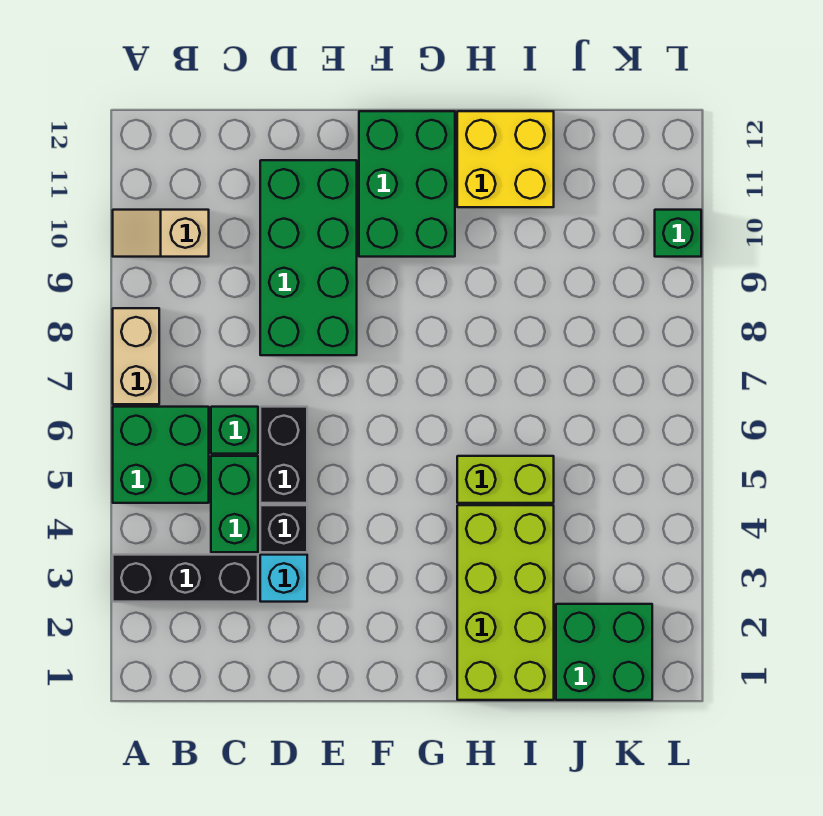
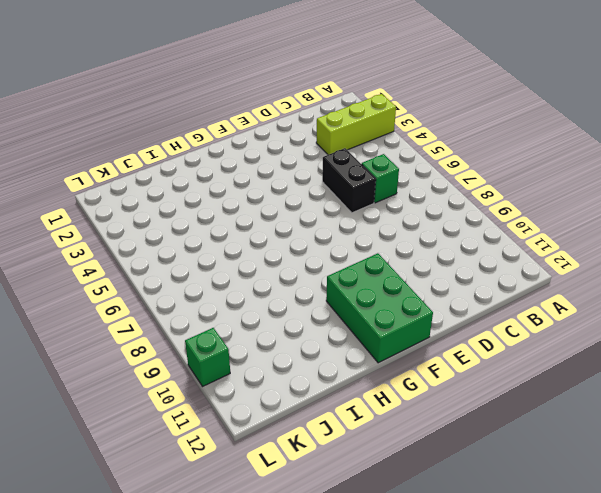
lime 1x3 brick [316,94,396,155] -> black 1x3 brick [113,555,258,602]
none -> green 2x2 brick [113,407,209,503]
none -> tan 1x2 brick [113,308,159,404]
none -> tan 1x2 slope [113,210,209,257]

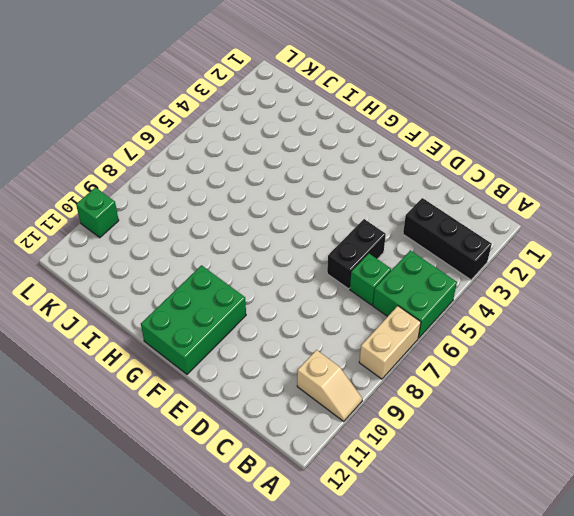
none -> green 1x2 brick [211,456,258,552]
none -> cyan 1x1 brick [260,555,307,602]
none -> black 1x1 brick [260,505,307,552]

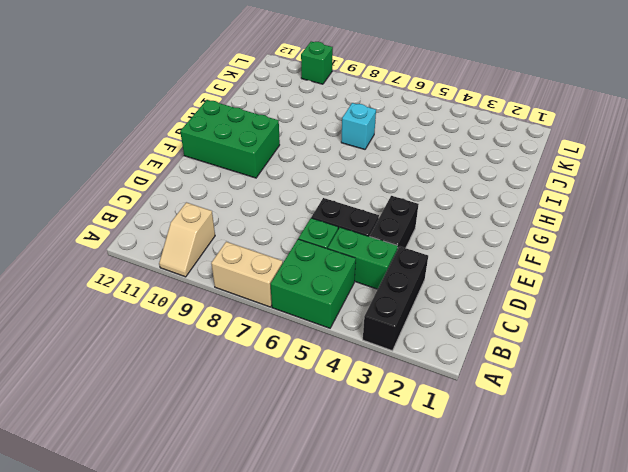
black 1x2 brick [370,196,419,249] -> black 1x1 brick [260,505,307,552]
cyan 1x1 brick [341,103,376,149] -> cyan 1x1 brick moved to [260,555,307,602]
none -> green 2x4 brick [260,160,357,355]
none -> lime 2x4 brick [457,505,554,700]
none -> lime 1x2 brick [457,456,554,503]

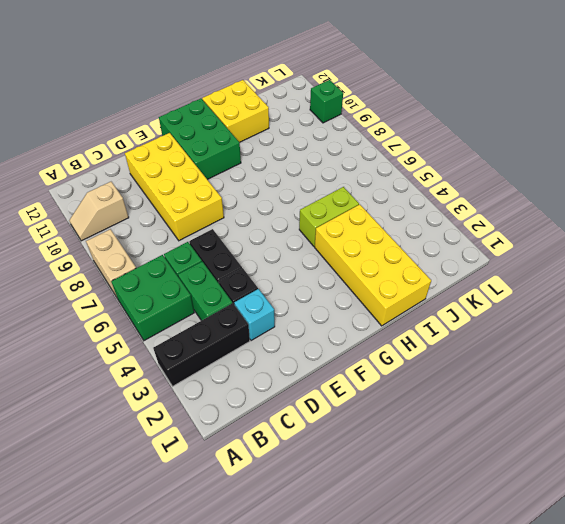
yellow 2x4 brick [125,133,224,241] -> green 2x4 brick [260,160,357,355]
yellow 2x4 brick [315,204,431,326] -> lime 2x4 brick [457,505,554,700]
none -> green 2x2 brick [556,604,652,700]

